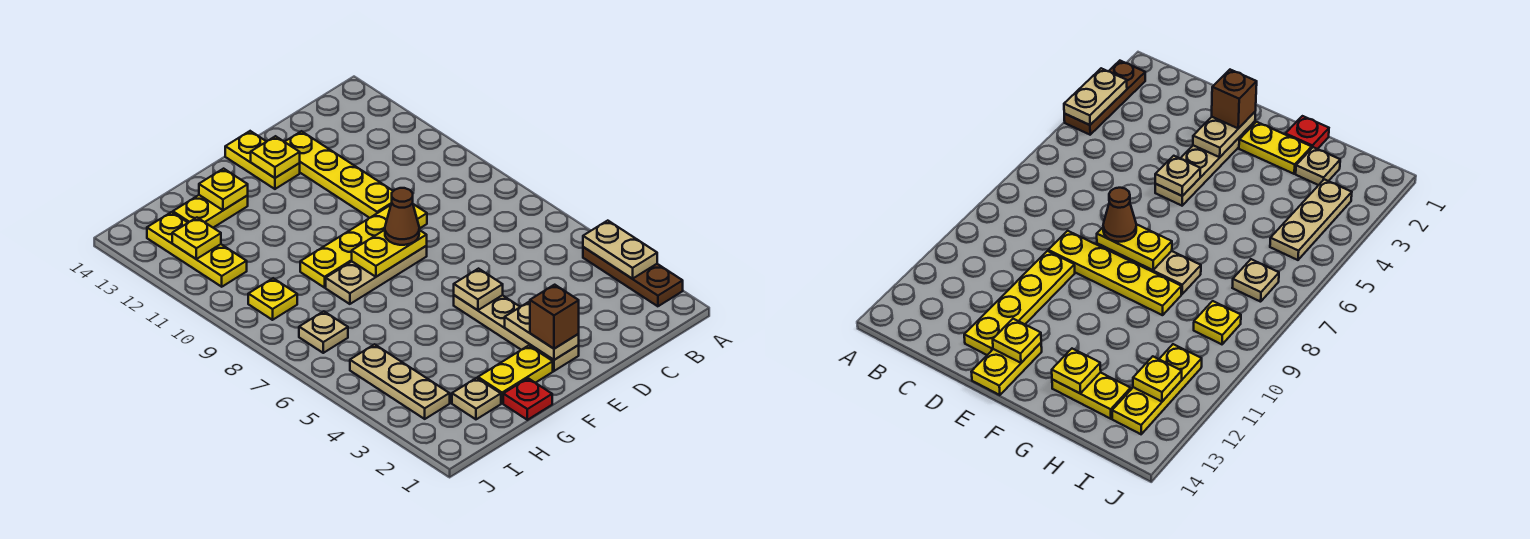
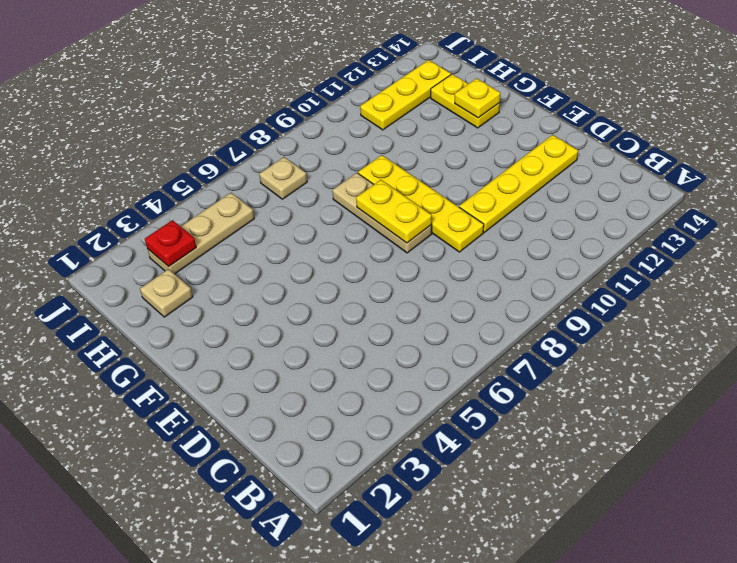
red 1x1 plate [145,220,196,267] -> red 1x1 plate moved to [503,378,552,420]
none -> brown 1x3 plate [583,247,683,306]
none -> tan 1x4 plate [454,295,579,371]
none -> yellow 1x2 plate [225,131,300,189]

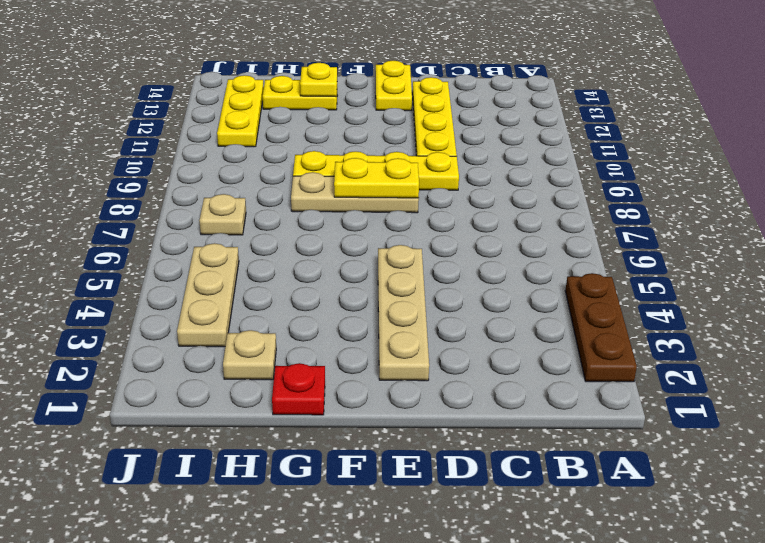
none -> yellow 1x2 plate [478,346,553,403]
none -> yellow 1x1 plate [248,278,297,320]
none -> tan 1x2 plate [583,221,657,279]

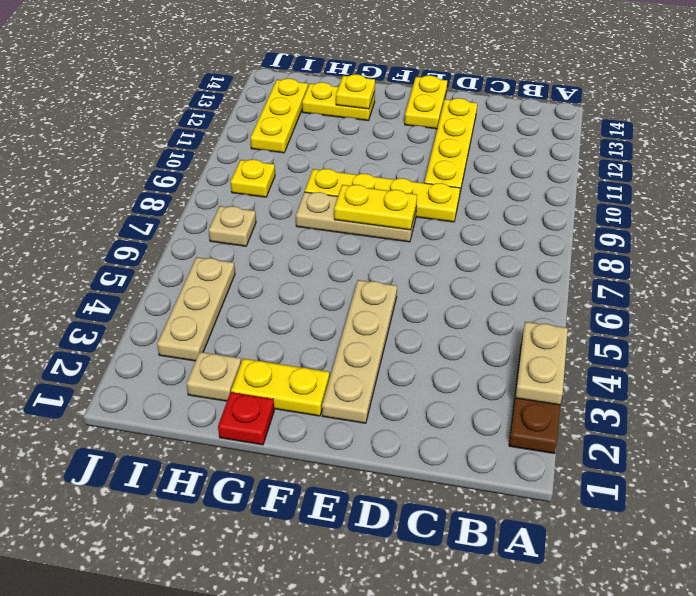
none -> tan 1x2 plate [505,302,579,360]
none -> tan 1x1 plate [454,269,503,310]
none -> yellow 1x1 plate [251,136,300,178]

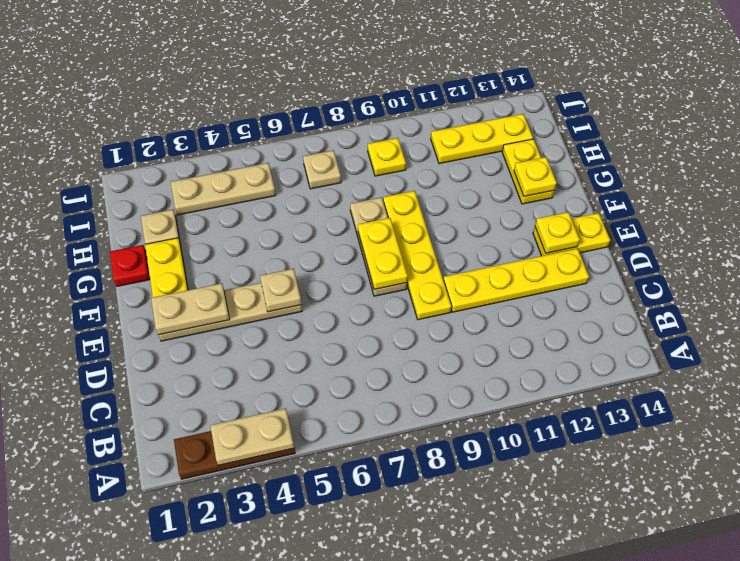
none -> yellow 1x1 plate [172,218,221,259]
none -> brown 1x1 brick [530,285,579,349]
none -> brown 1x1 cone [385,188,419,245]

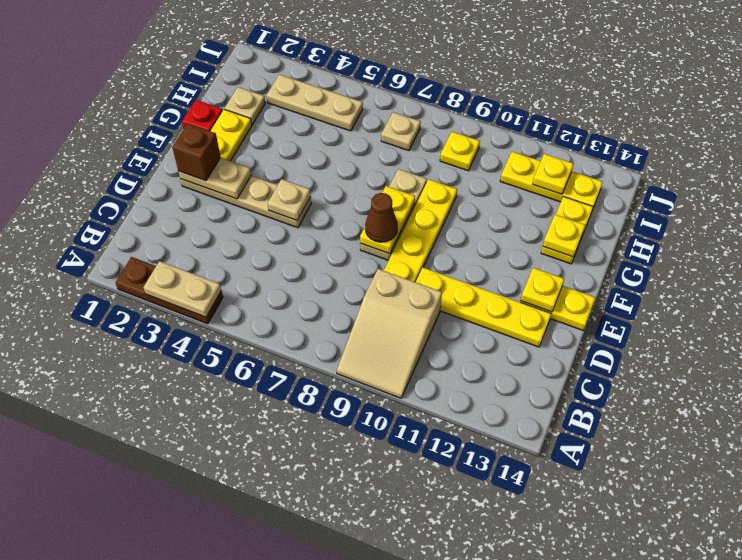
tan 2x3 slope [337,269,442,398] -> none

